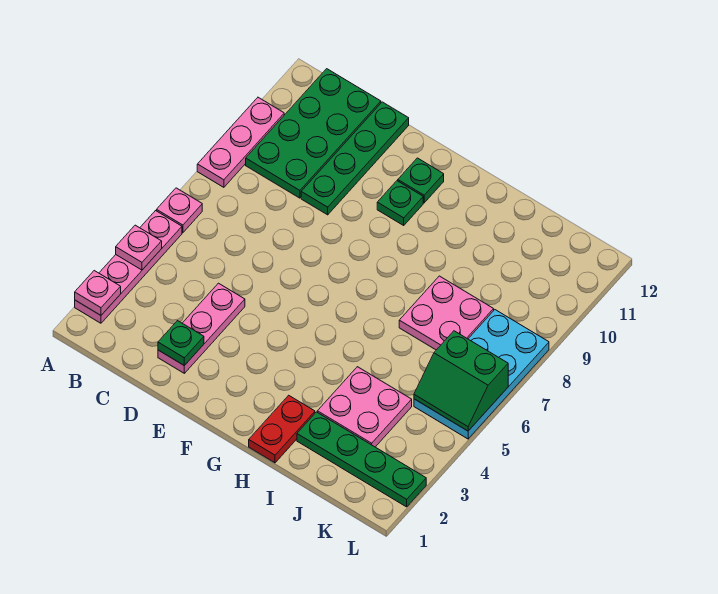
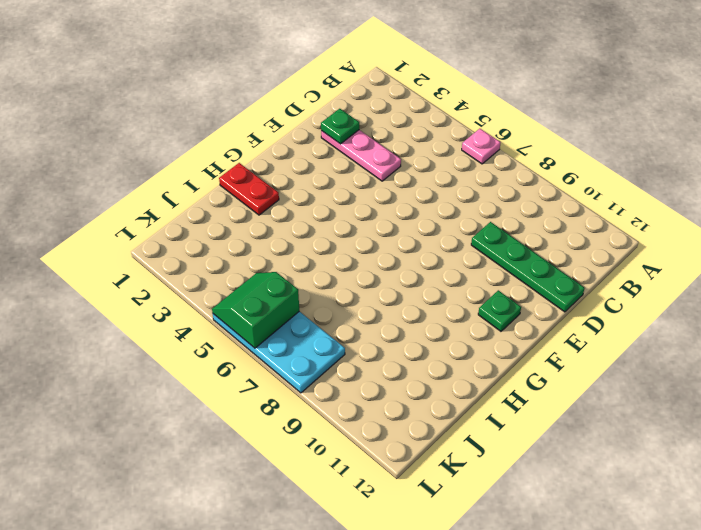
none -> pink 1x4 plate [75,211,182,323]
none -> pink 1x3 plate [197,97,284,187]
none -> green 2x4 plate [246,69,381,198]

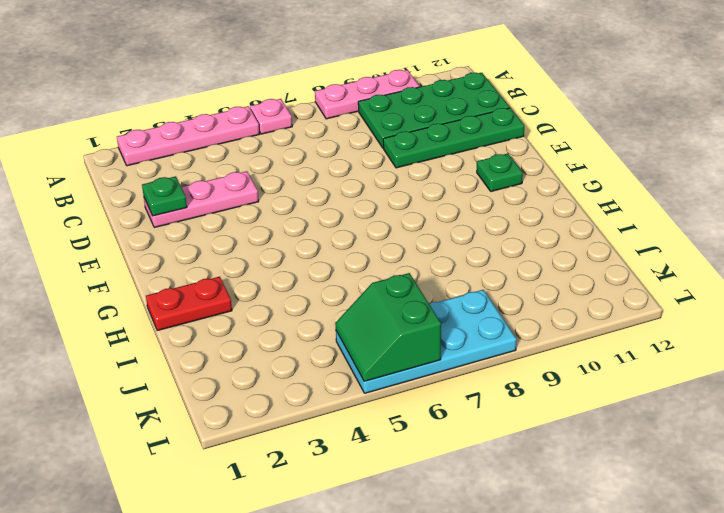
none -> green 1x1 plate [377,181,423,225]
none -> green 1x4 plate [297,412,426,507]
none -> pink 2x2 plate [317,367,412,447]

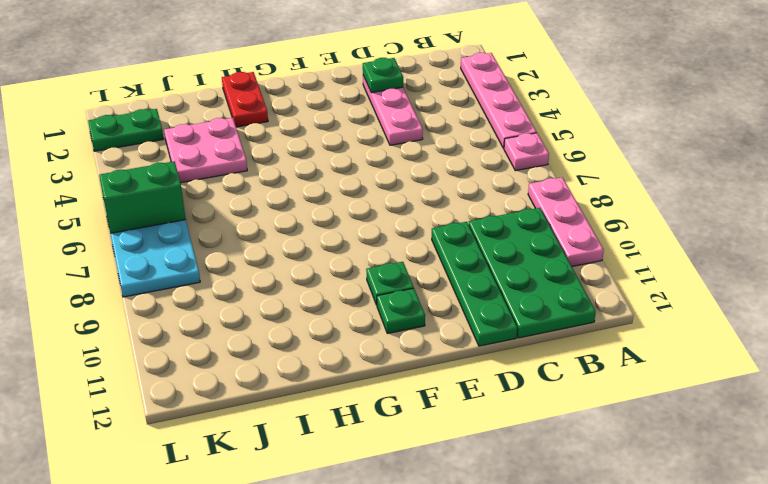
green 1x2 plate [88,109,164,151] -> green 1x4 plate [297,412,426,507]
none -> pink 2x2 plate [399,276,494,350]
none -> pink 1x1 plate [75,271,121,315]
none -> pink 1x1 plate [116,225,162,270]

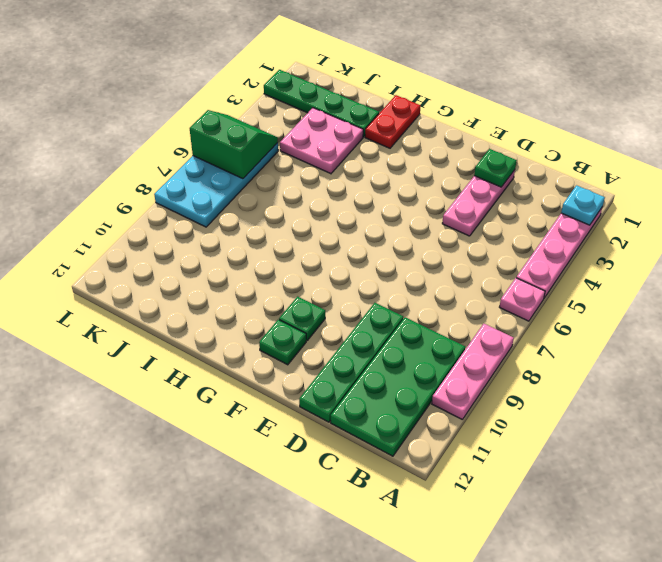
cyan 1x1 plate [561,185,605,225] -> pink 1x1 plate [75,271,121,315]
none -> pink 2x2 plate [399,276,494,350]
none -> pink 1x1 plate [116,225,162,270]

